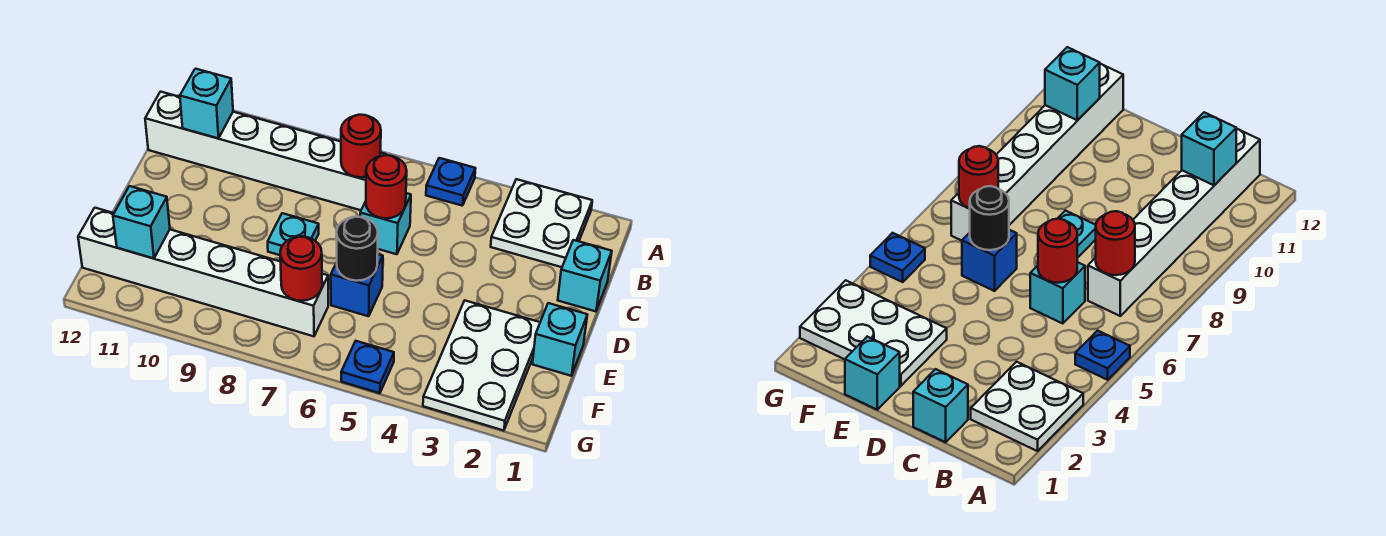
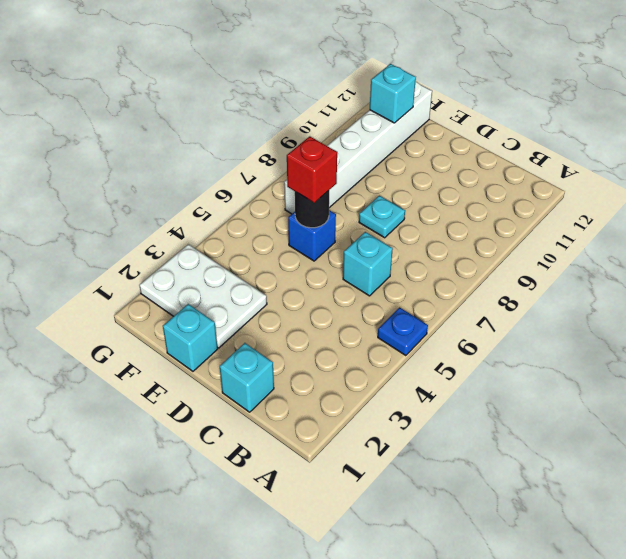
red 1x1 brick [287,136,337,203] -> none
none -> white 2x2 plate [491,179,592,267]
none -> white 1x6 brick [145,92,386,210]
none -> blue 1x1 plate [341,341,394,393]

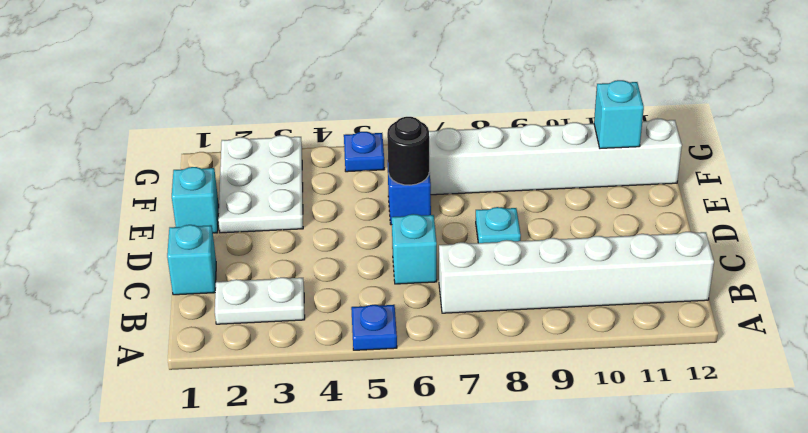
white 1x2 plate [215,277,305,324] -> white 2x2 plate [491,179,592,267]
none -> red 1x1 round brick [341,115,381,177]
none -> cyan 1x1 brick [180,69,233,138]
none -> red 1x1 round brick [366,155,407,218]

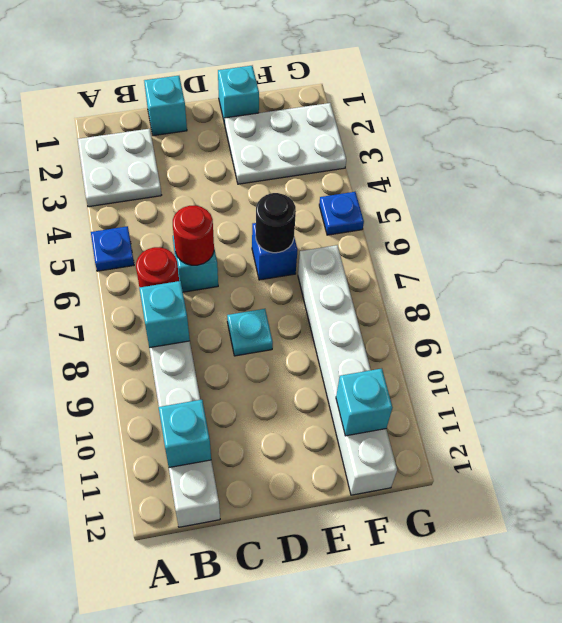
cyan 1x1 brick [139,281,190,348] -> none
none -> red 1x1 round brick [280,237,322,301]

